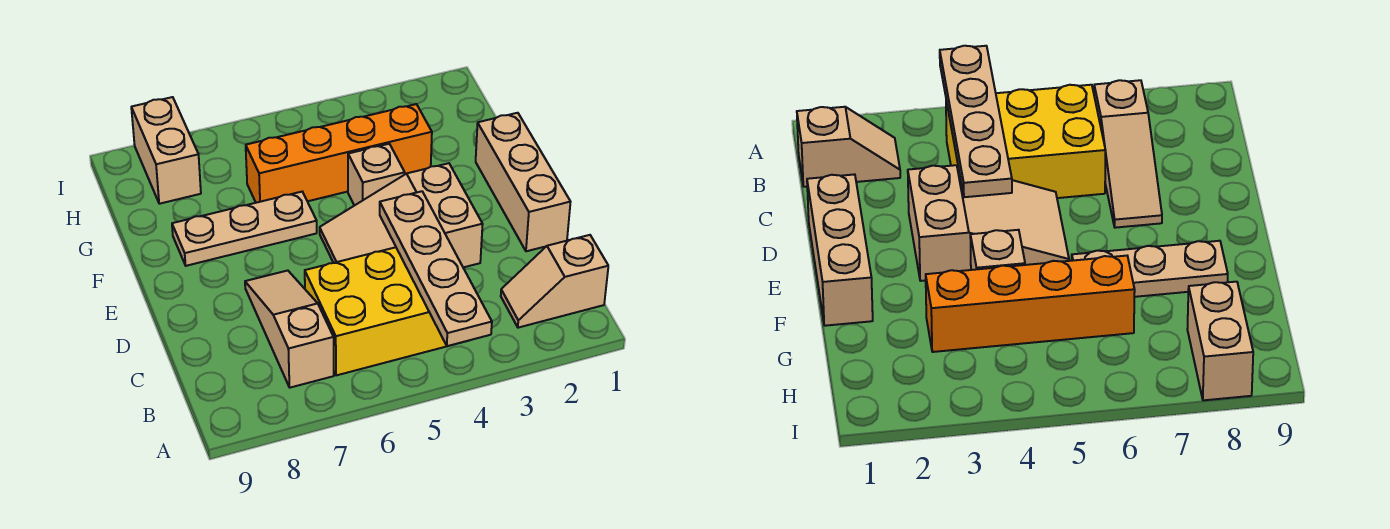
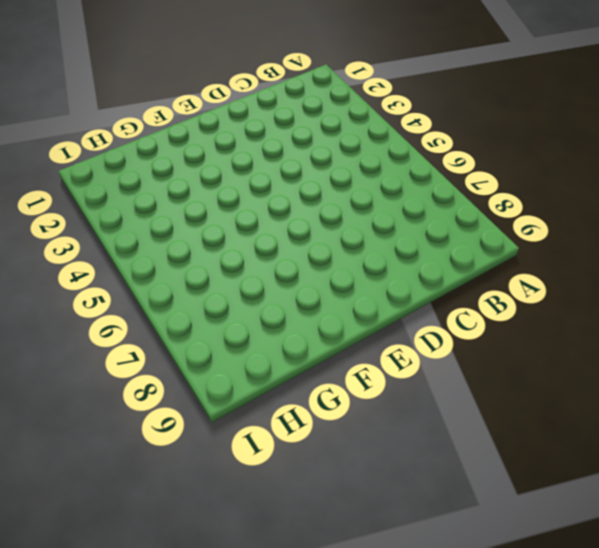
none -> tan 1x2 slope [501,235,608,328]
none -> yellow 2x3 brick [305,247,447,375]

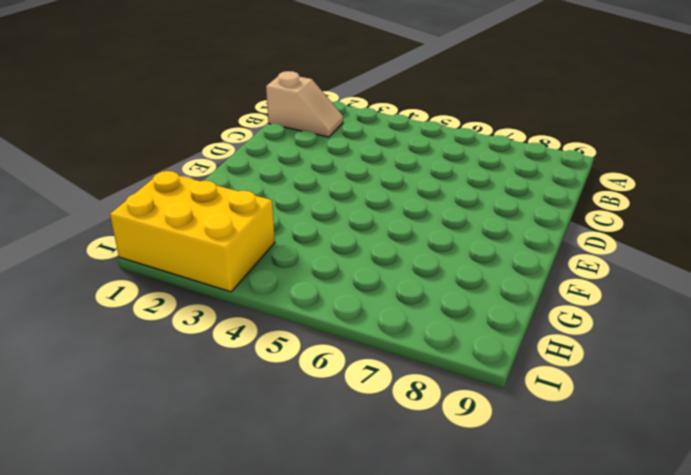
yellow 2x3 brick [110,171,275,292] -> yellow 2x3 brick moved to [305,247,447,375]
none -> tan 1x3 slope [245,271,334,388]
none -> tan 1x3 brick [476,113,570,251]

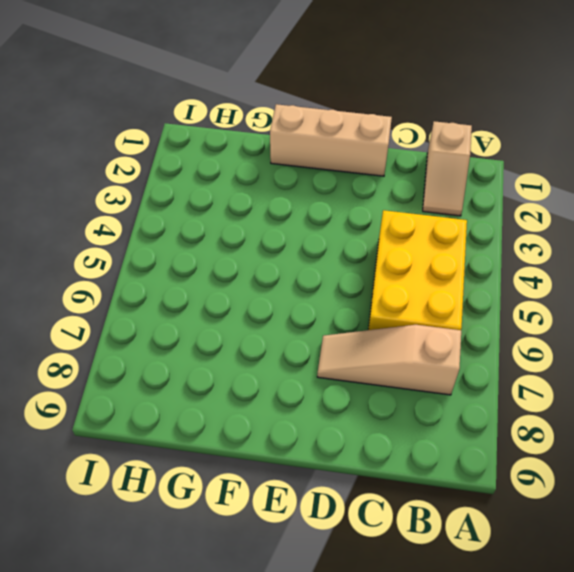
none -> tan 2x3 slope [320,163,483,267]
none -> tan 1x1 brick [348,144,405,206]

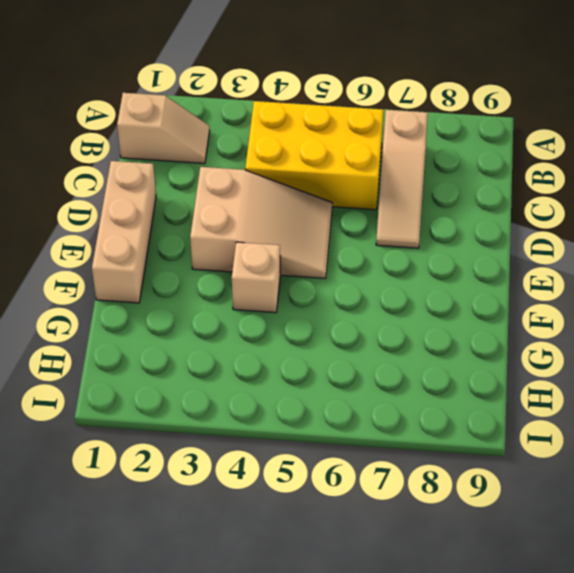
none -> tan 1x3 plate [172,192,317,266]
none -> orange 1x4 brick [246,104,432,203]

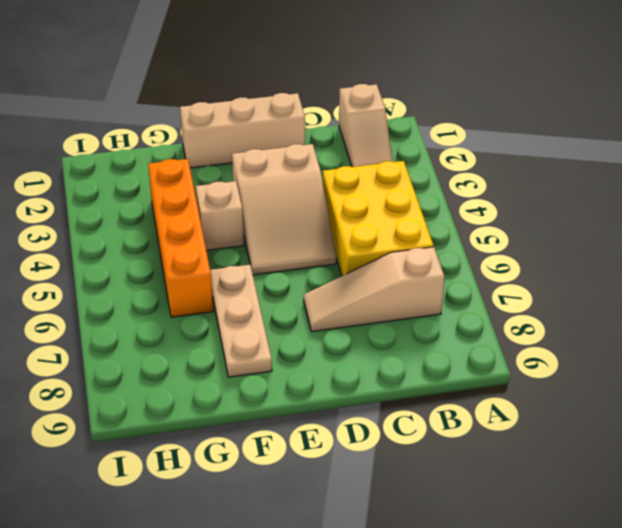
none -> tan 1x2 brick [131,97,201,204]
none -> tan 1x4 plate [380,191,492,346]

